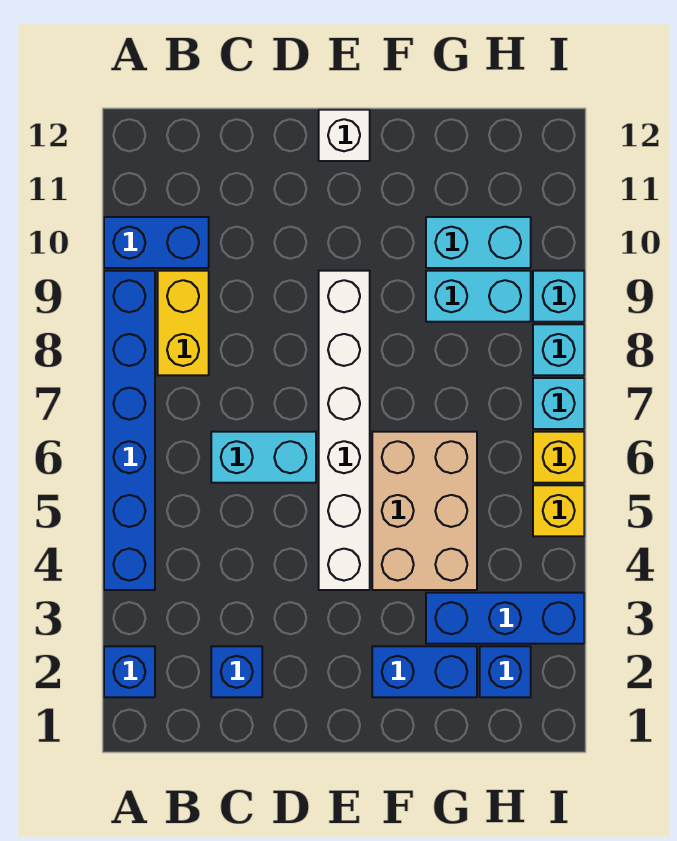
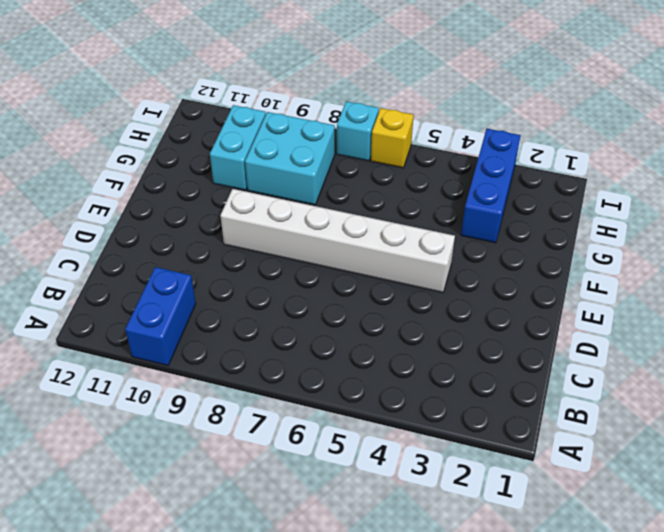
cyan 2x2 brick [245,112,335,205] -> cyan 1x2 brick [426,271,531,322]
none -> blue 1x1 brick [104,646,155,697]
none -> blue 1x6 brick [104,271,155,590]
none -> yellow 1x2 brick [158,271,209,375]

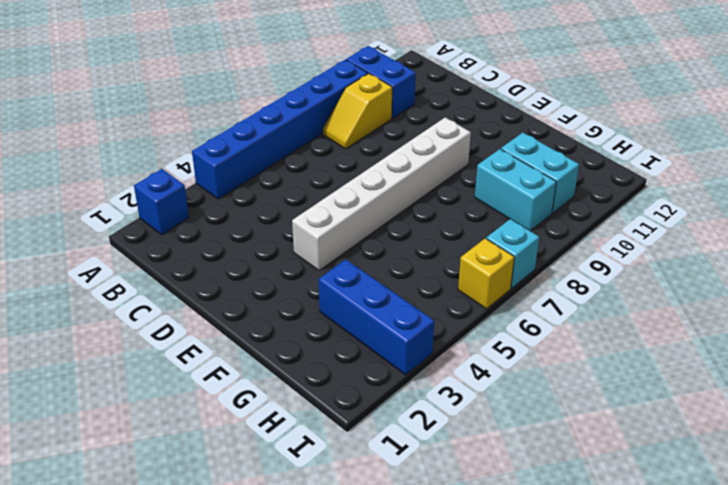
yellow 1x2 slope [323,74,392,149] -> yellow 1x2 brick [158,271,209,375]
none -> blue 1x1 brick [211,646,262,697]
none -> cyan 1x2 brick [211,432,316,483]
none -> white 1x1 brick [319,110,370,161]

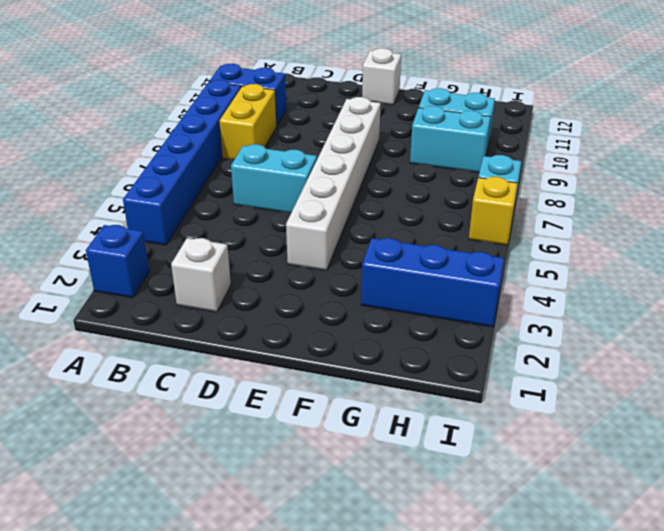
white 1x1 brick [171,238,231,312] -> blue 1x1 brick [211,646,262,697]
none -> blue 1x2 brick [372,646,477,697]
none -> tan 2x3 brick [372,432,477,590]
none -> blue 1x1 brick [480,646,531,697]

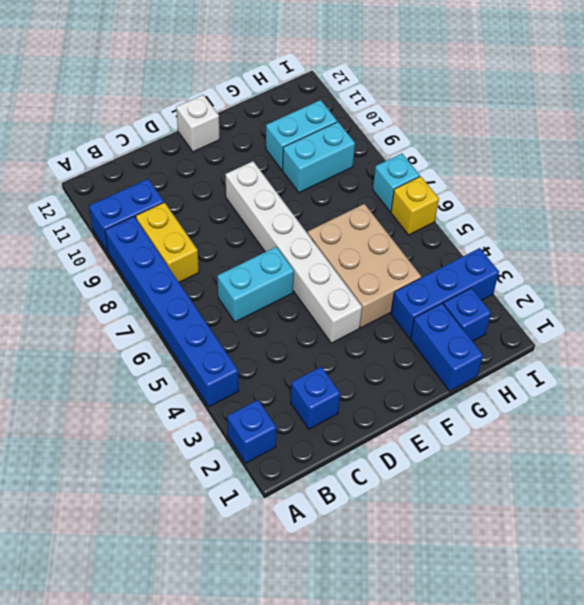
blue 1x2 brick [410,303,483,391] -> blue 1x2 brick turned to [372,646,477,697]
none -> yellow 1x1 brick [533,485,584,536]
none -> cyan 1x1 brick [533,324,584,375]
none -> cyan 1x1 brick [533,271,584,322]

